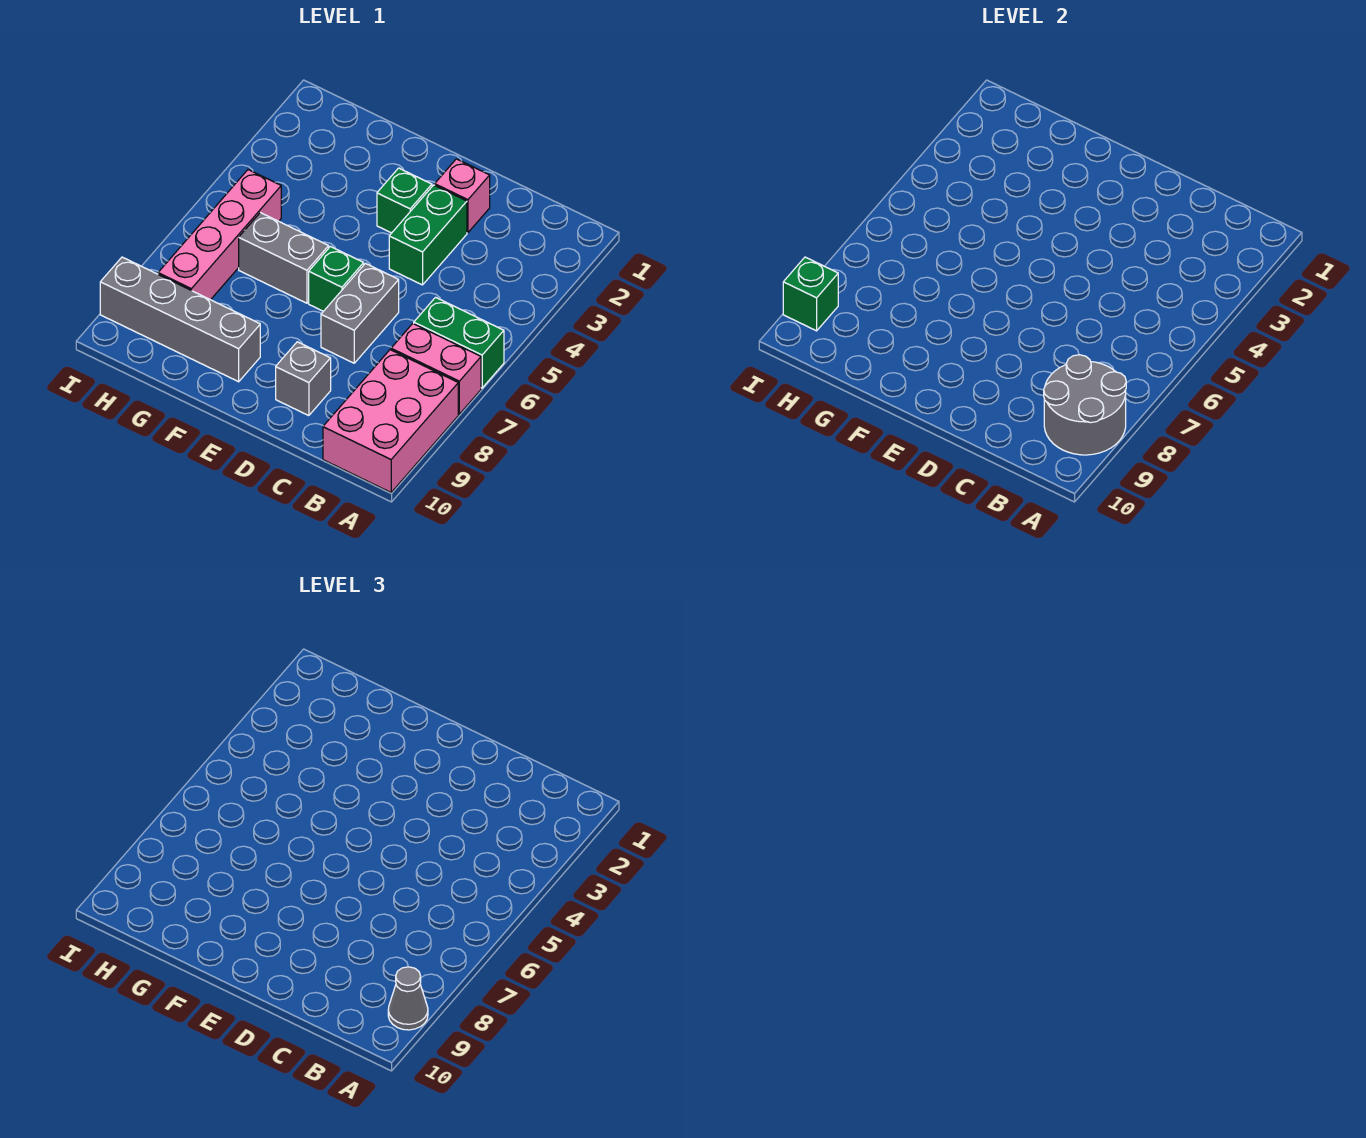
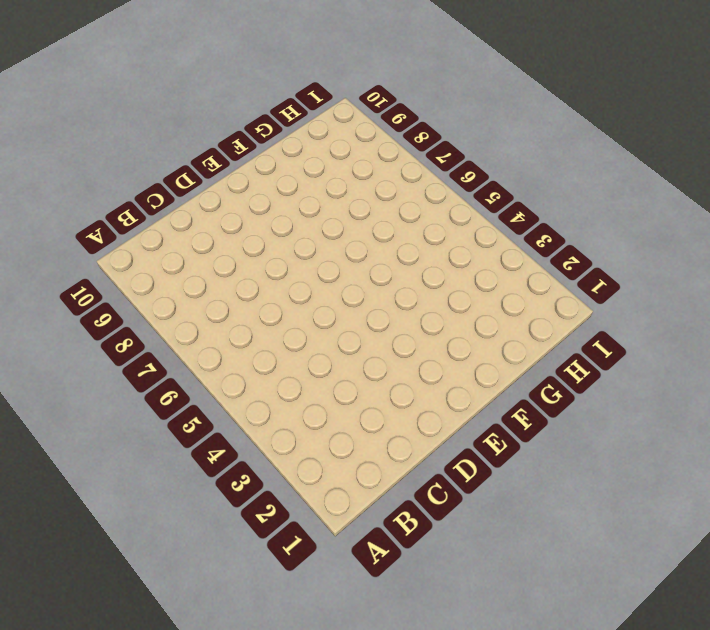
none -> green 1x2 brick [414,297,504,388]
none -> pink 1x2 brick [391,324,481,414]
none -> pink 2x3 brick [323,350,458,492]

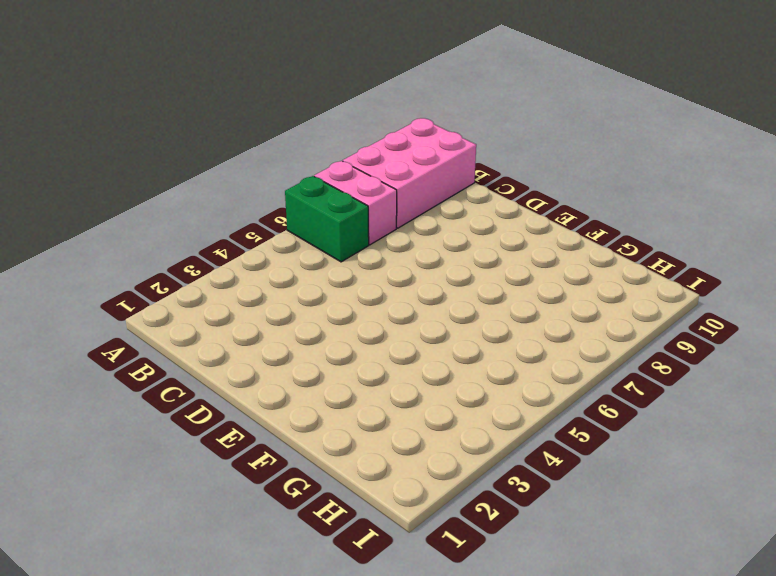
none -> pink 1x1 brick [435,159,490,233]
none -> green 1x2 brick [389,185,467,285]
none -> grey 1x2 brick [321,264,399,363]

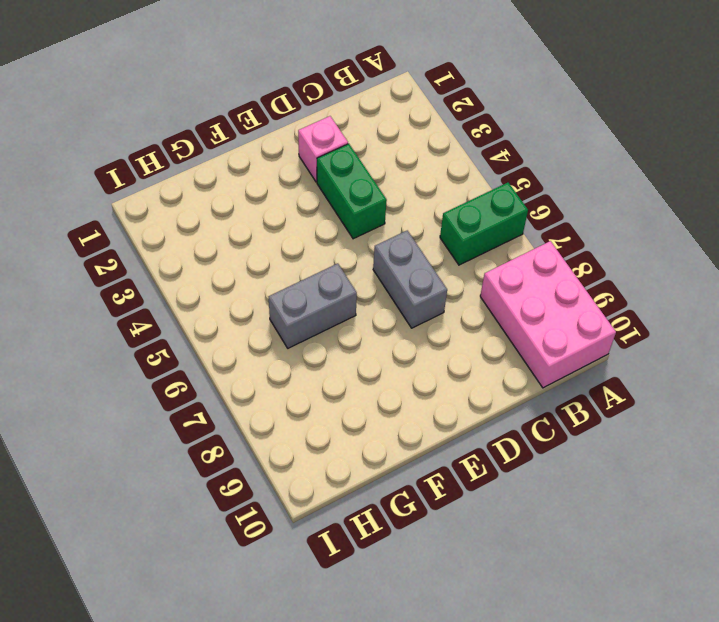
none -> pink 1x2 brick [391,324,481,414]
none -> grey 1x1 brick [276,342,331,416]
none -> green 1x1 brick [377,168,432,233]

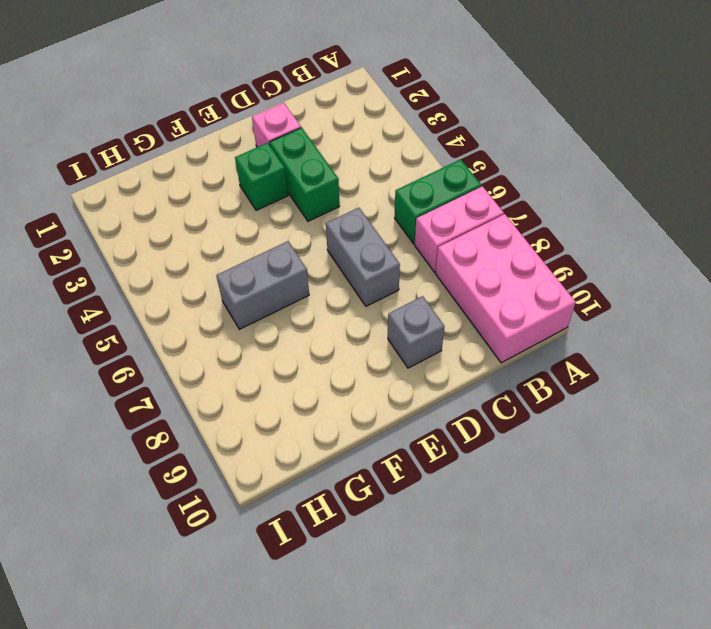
none -> green 1x1 brick [309,247,364,311]
none -> grey 1x4 brick [100,257,260,382]
none -> pink 1x4 brick [158,170,281,300]

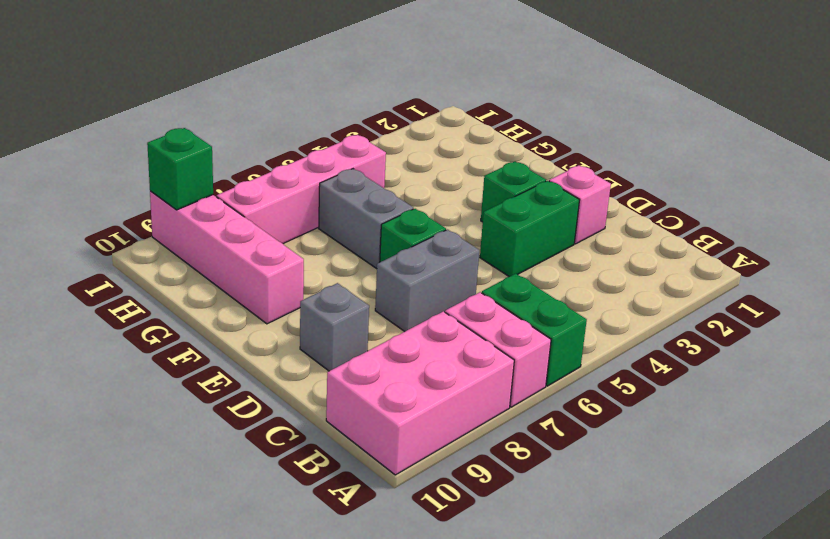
pink 1x4 brick [150,191,304,324] -> grey 1x4 brick [100,257,260,382]
none -> grey 2x2 round brick [1044,355,1126,455]
none -> grey 1x1 cone [388,967,428,1030]

